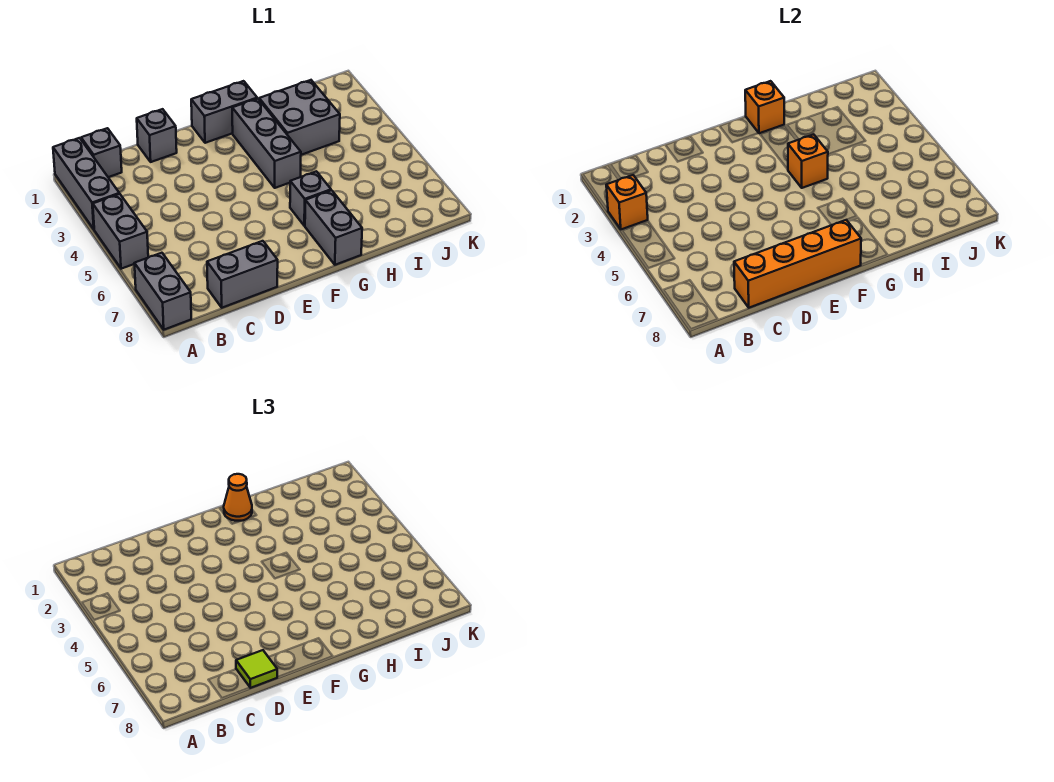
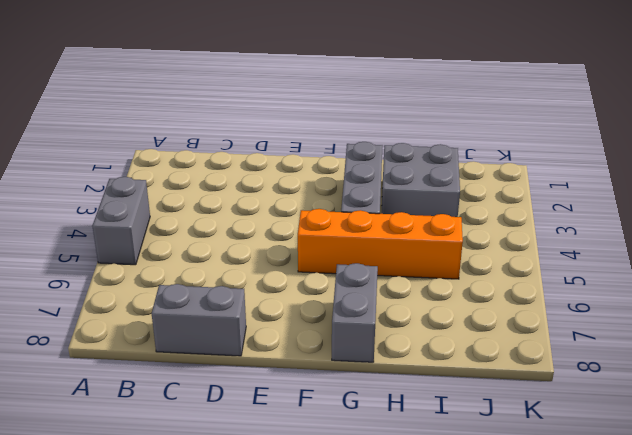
orange 1x4 brick [298,209,463,279] -> orange 1x4 brick moved to [734,220,861,308]
none -> grey 1x3 brick [53,138,119,229]
none -> grey 1x2 brick [134,253,191,330]
none -> grey 1x1 brick [81,128,122,177]

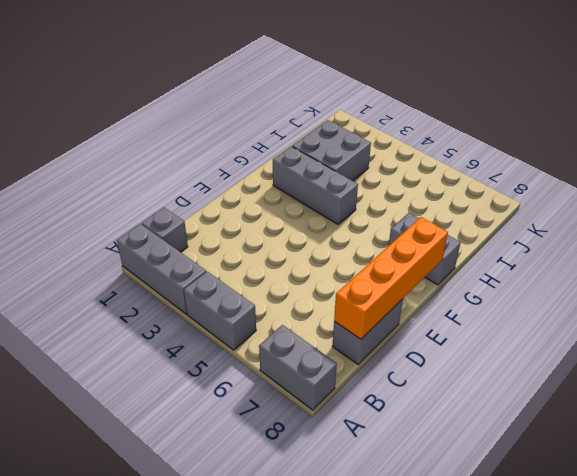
none -> grey 1x1 brick [137,109,177,162]
none -> grey 1x2 brick [191,81,257,143]
none -> grey 1x1 brick [290,171,331,226]

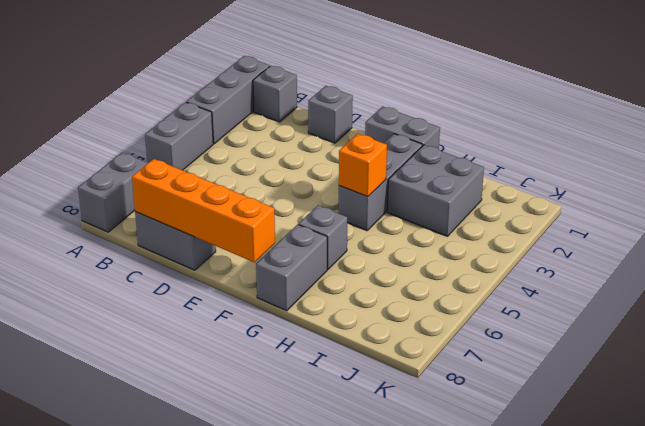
none -> orange 1x1 brick [606,175,648,229]
none -> orange 1x1 brick [745,81,784,133]
none -> lime 1x1 tile [236,650,277,688]

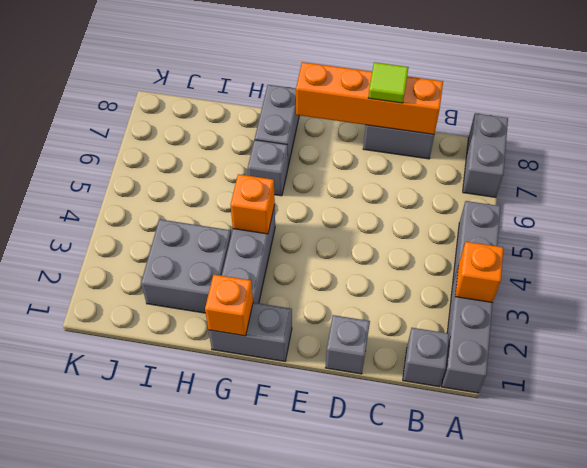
none -> orange 1x1 cone [224,474,252,521]

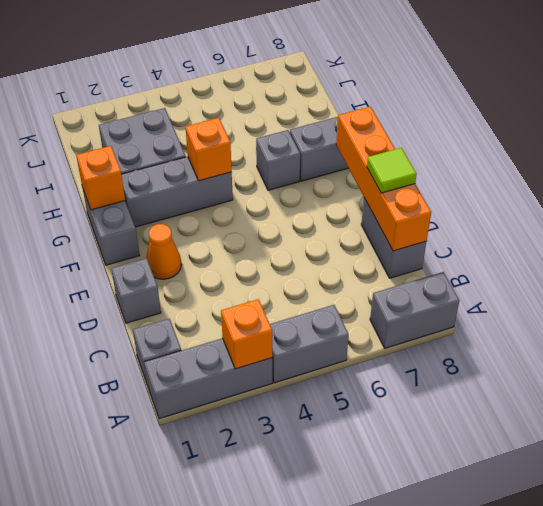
orange 1x1 cone [146,224,182,279] -> orange 1x1 cone moved to [224,474,252,521]

